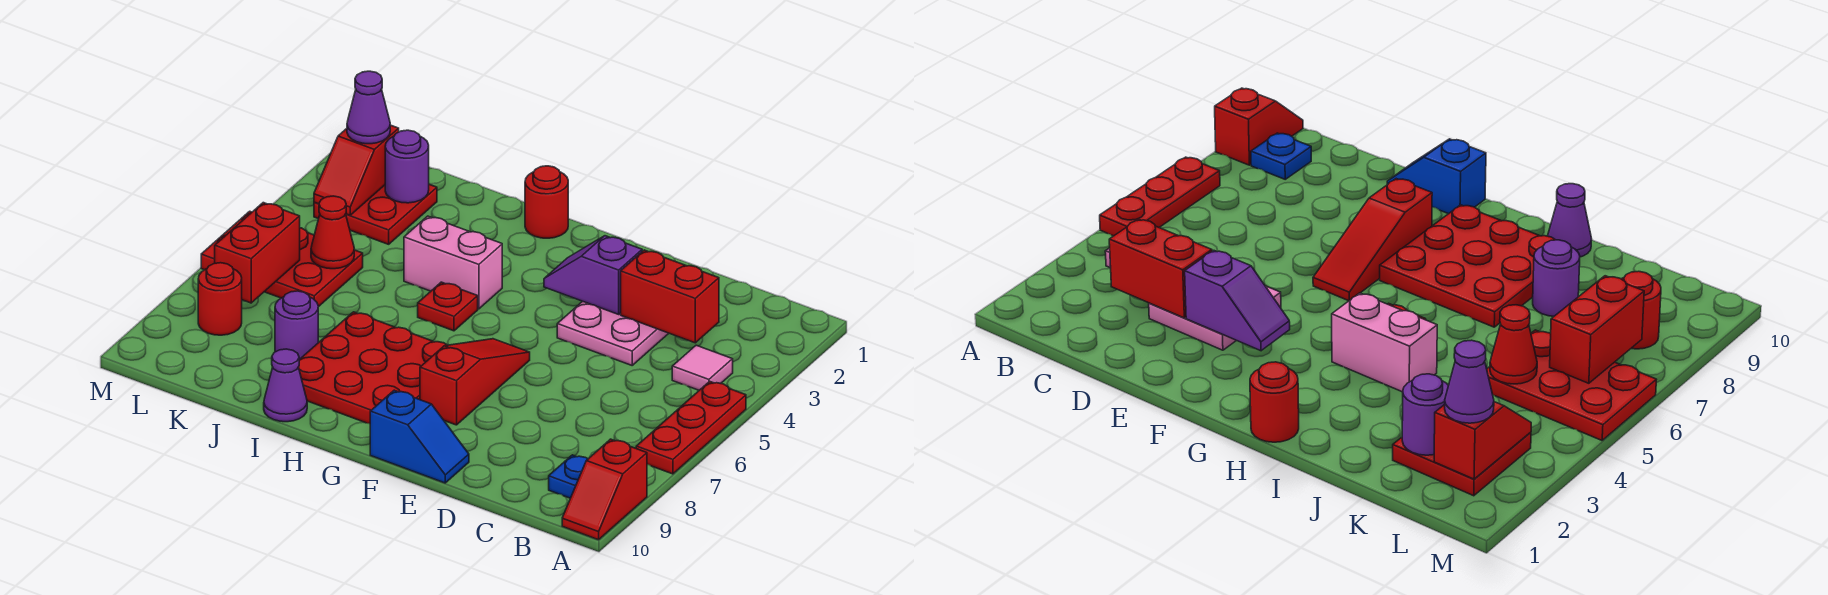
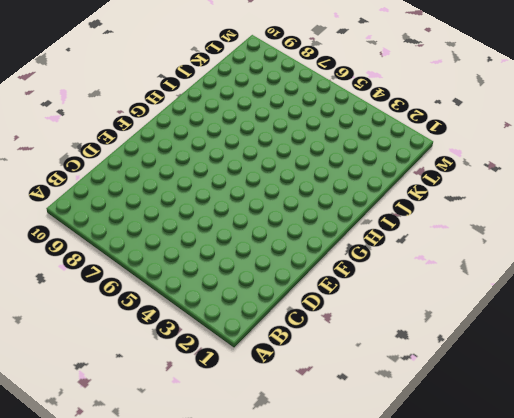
none -> red 1x3 plate [636,381,746,474]
none -> red 1x2 slope [562,439,647,540]
none -> pink 1x1 tile [672,345,733,390]

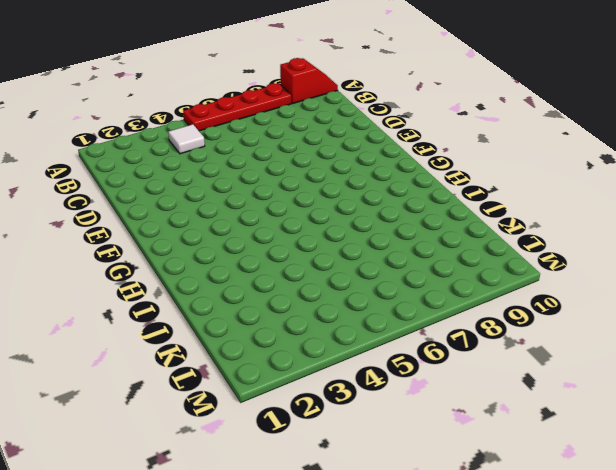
red 1x4 plate [183,83,291,131] -> red 1x3 plate [636,381,746,474]
white 1x1 tile [168,124,205,154] -> pink 1x1 tile [672,345,733,390]
none -> blue 1x1 plate [549,455,588,498]
none -> pink 2x2 plate [557,301,669,365]
none -> blue 1x2 slope [370,390,469,483]

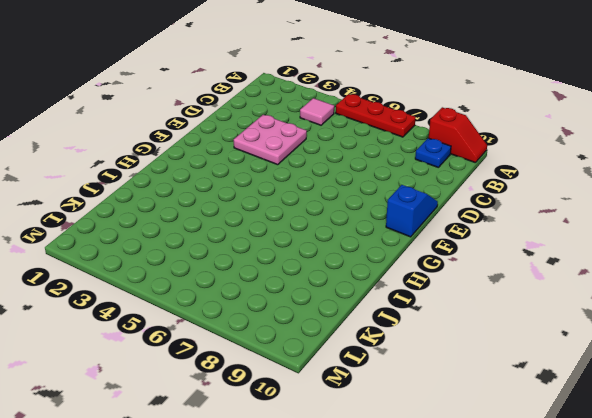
none -> red 1x3 slope [420,339,530,425]
none -> red 3x3 plate [299,312,447,424]
none -> red 1x1 round brick [525,166,568,238]

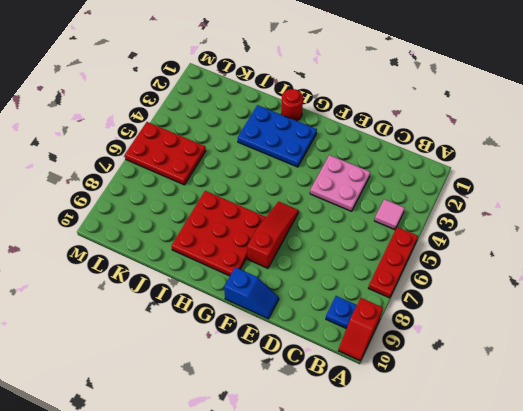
blue 2x3 plate [238,105,317,167] -> none
none -> pink 1x2 brick [404,216,502,309]
none -> red 1x1 plate [418,282,478,331]
none -> purple 1x1 cone [264,349,307,422]

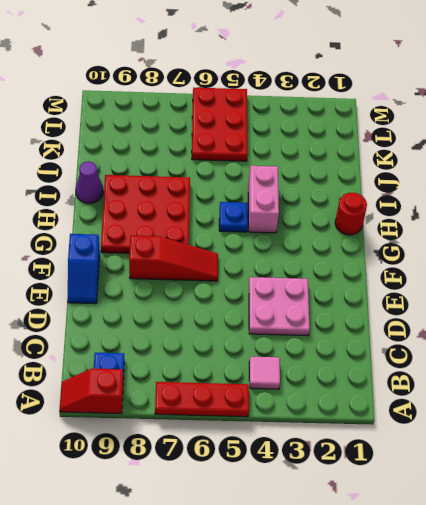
blue 1x1 plate [219,202,248,232] -> red 1x1 plate [418,282,478,331]
none -> purple 1x1 round brick [275,291,318,360]
none -> red 2x2 plate [314,184,437,244]
none -> red 1x1 round brick [198,263,242,335]

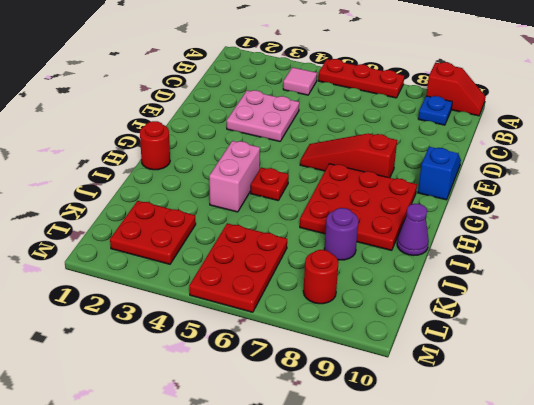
none -> red 1x2 brick [621,250,719,343]
none -> purple 1x2 slope [544,236,642,314]
none -> purple 1x1 round brick [385,130,429,203]

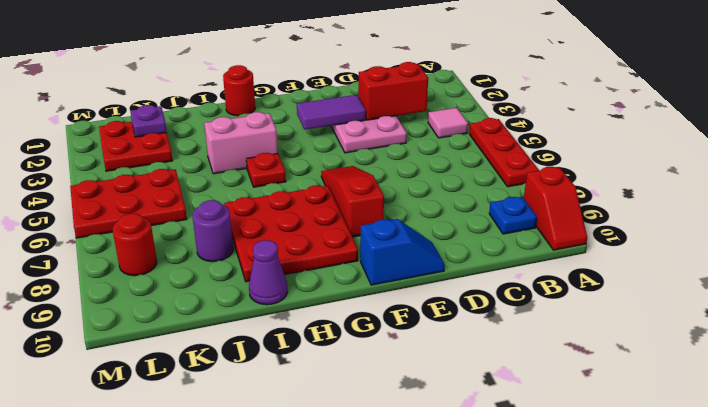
purple 1x2 tile [297,95,366,130] -> purple 1x2 slope [544,236,642,314]
purple 1x1 plate [130,105,167,137] -> purple 1x1 round brick [385,130,429,203]
none -> red 1x1 cone [311,196,354,269]
none -> red 1x2 slope [314,125,399,215]
none -> red 1x2 brick [215,203,300,303]

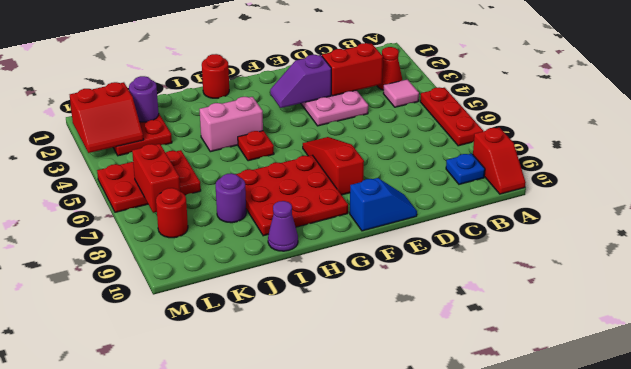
red 1x1 cone [377,47,402,90] -> red 1x1 cone moved to [311,196,354,269]
red 2x2 slope [70,82,143,153] -> red 1x2 slope [314,125,399,215]
none -> purple 1x1 cone [347,71,390,144]

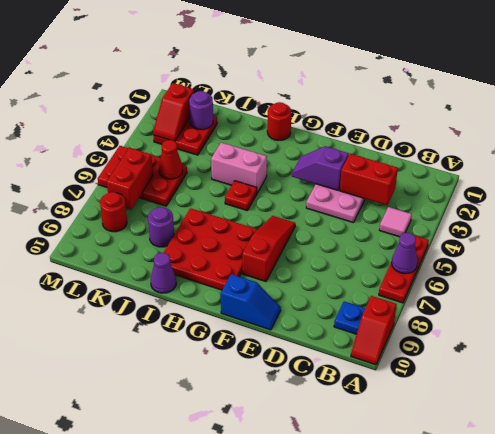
purple 1x1 cone [392,233,418,274] -> purple 1x1 cone moved to [347,71,390,144]

